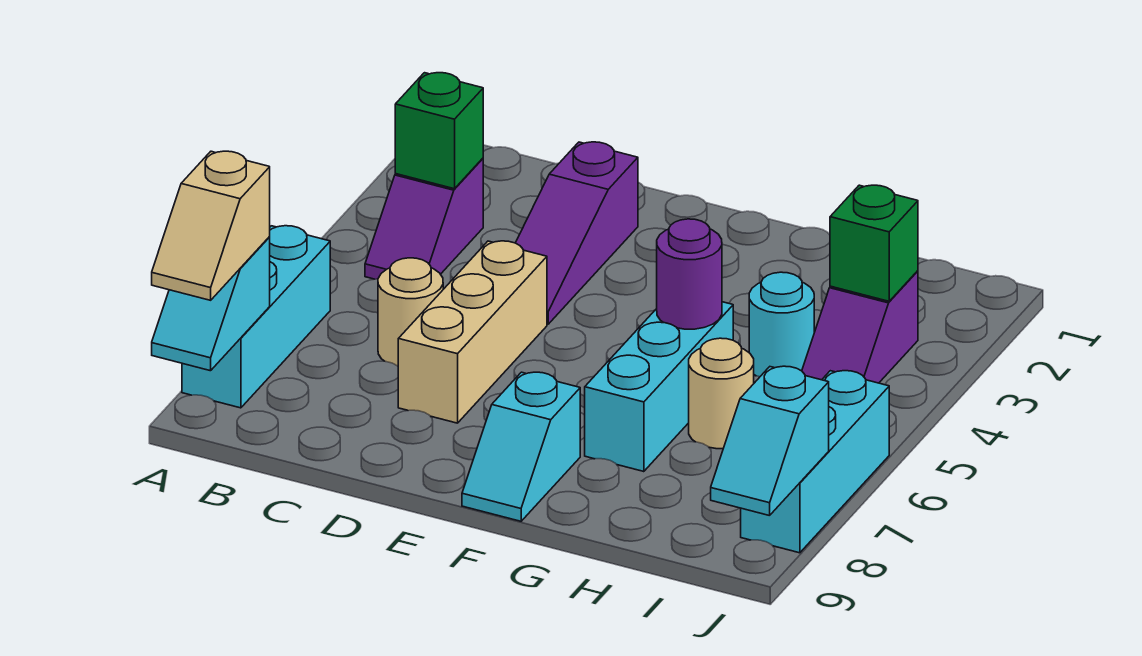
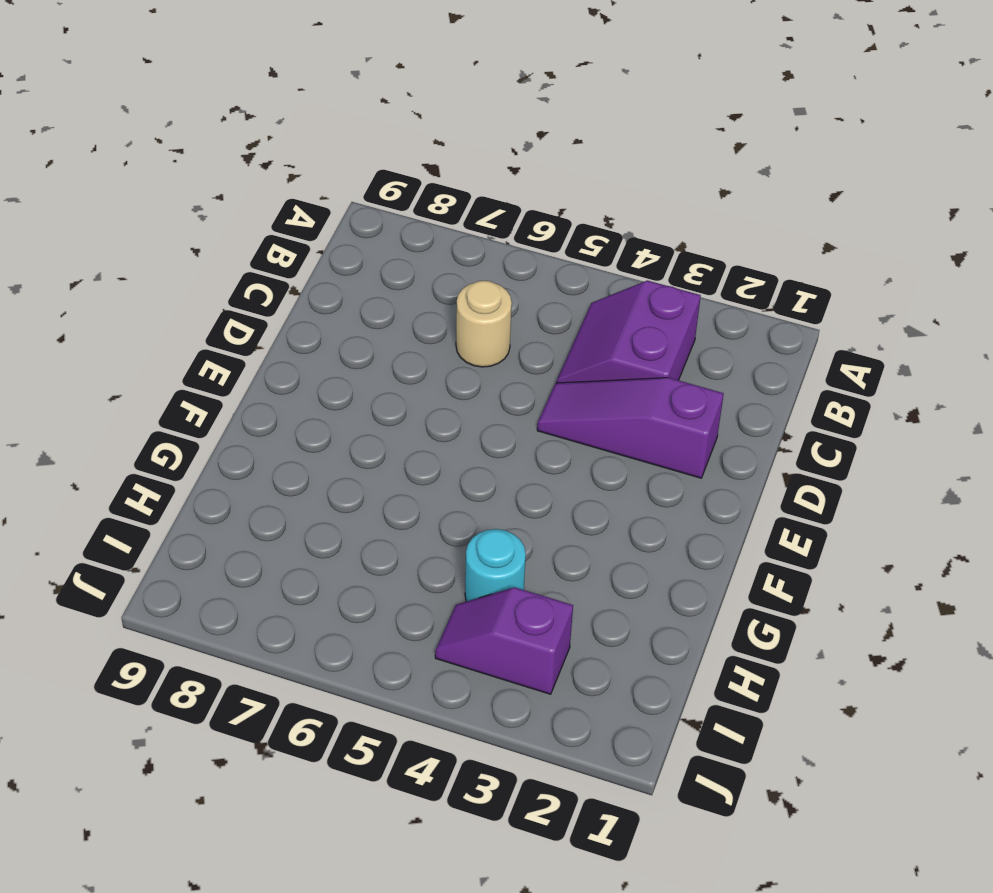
purple 2x2 slope [556,280,701,383] -> purple 1x2 slope [365,158,483,279]
none -> cyan 1x3 brick [182,226,330,408]
none -> tan 1x3 brick [398,241,547,423]
none -> cyan 1x2 slope [462,372,580,521]

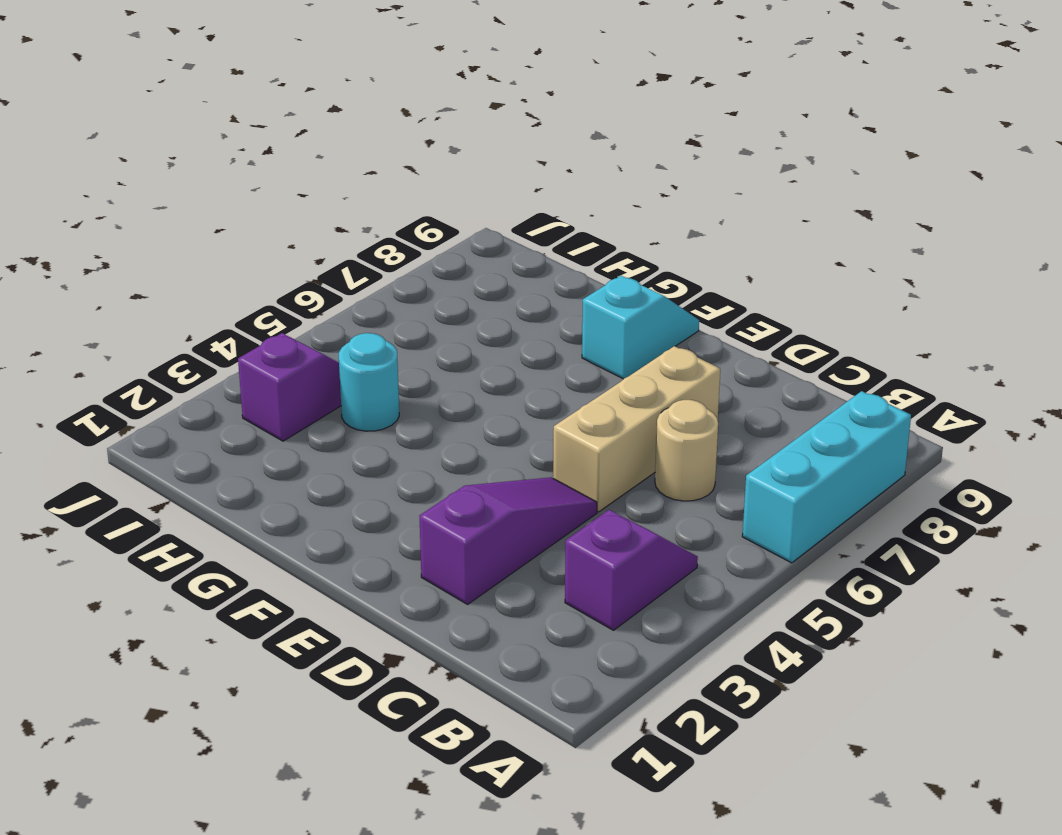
none -> cyan 1x3 brick [585,302,733,472]
none -> tan 1x1 round brick [689,338,754,449]
none -> cyan 1x3 brick [741,371,889,553]

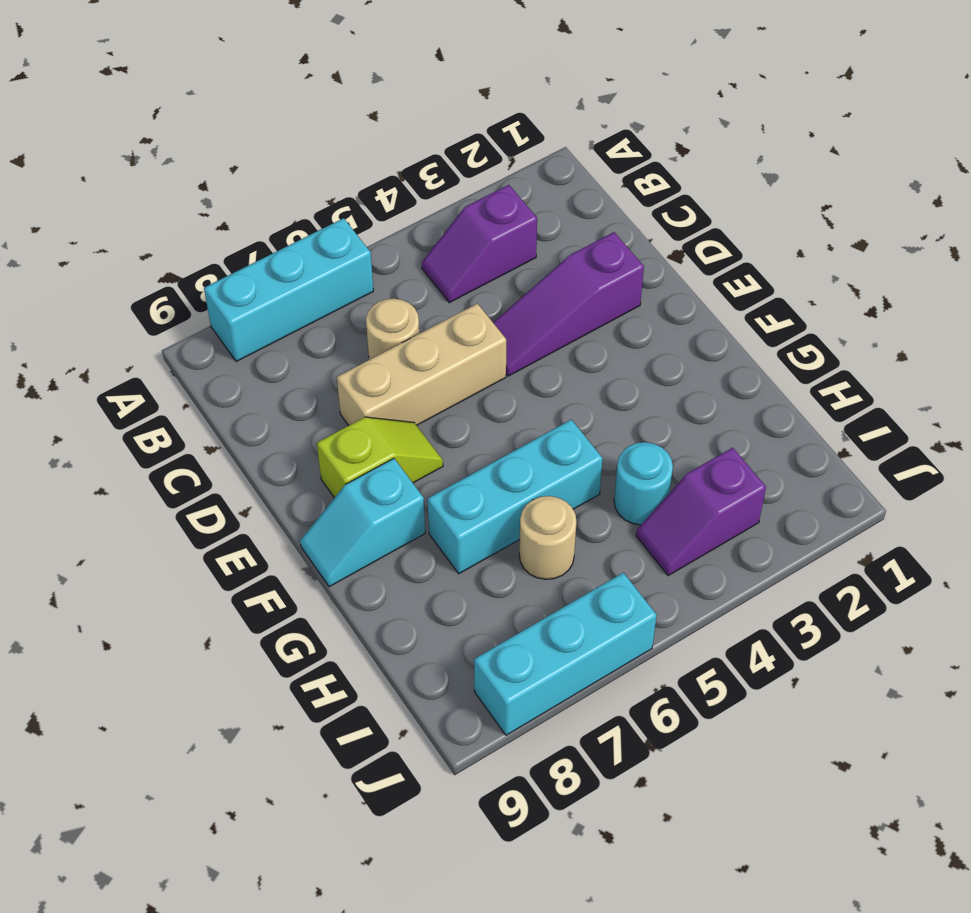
lime 1x2 slope [317,417,443,498] -> none
none -> cyan 1x2 slope [152,237,270,371]
none -> green 1x1 brick [395,73,483,189]
none -> purple 1x1 round brick [657,219,722,329]

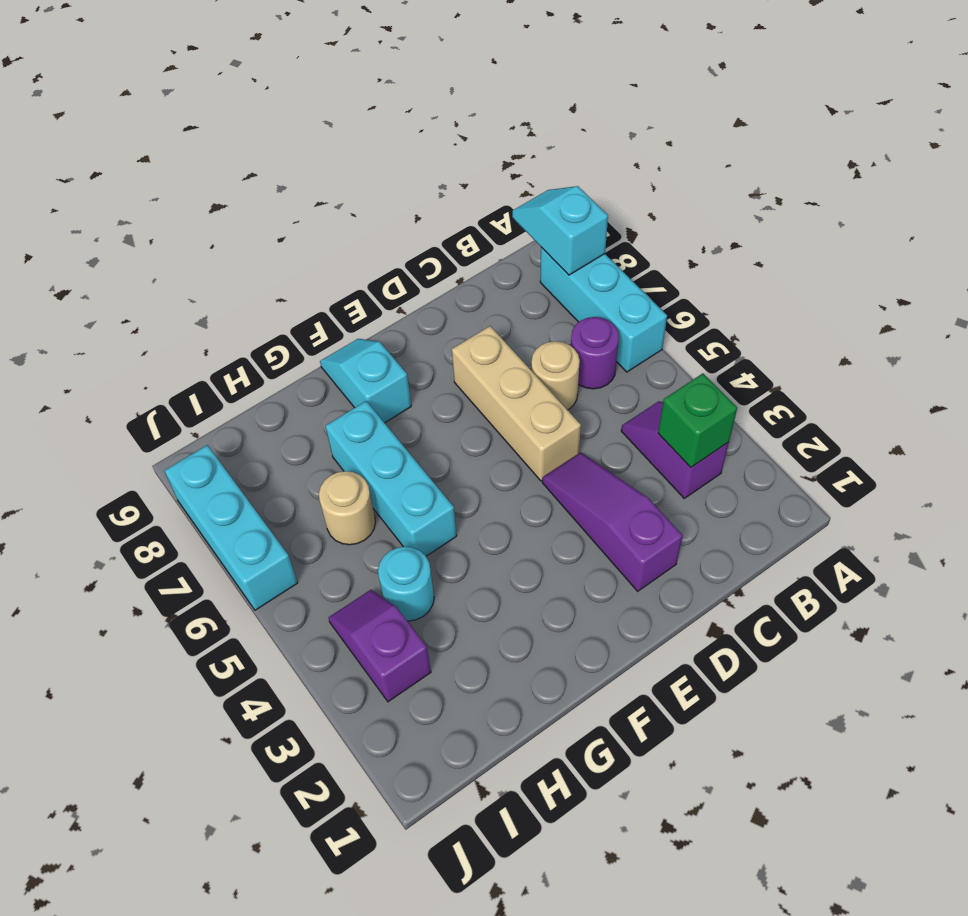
purple 1x1 round brick [571,317,619,389] -> purple 1x1 round brick moved to [657,219,722,329]
none -> green 1x1 brick [830,185,918,301]
none -> cyan 1x2 slope [711,366,829,516]
none -> tan 1x2 slope [152,151,270,300]

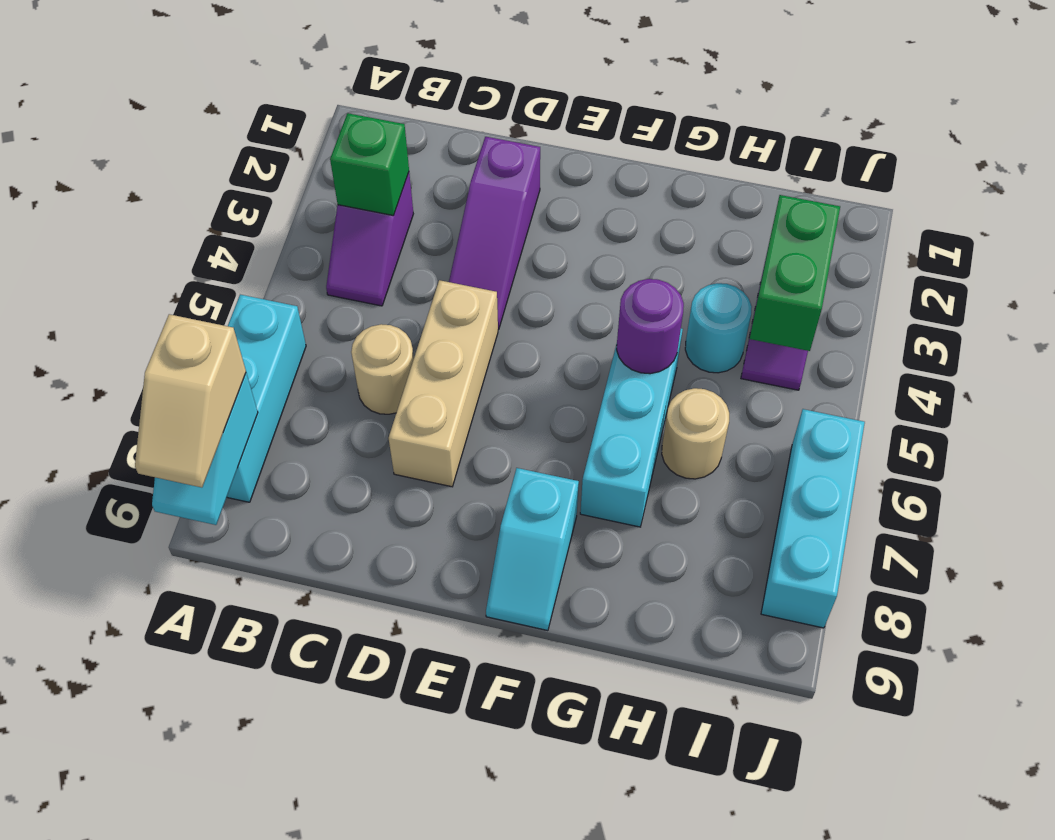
green 1x2 brick [749,195,840,351] -> green 1x1 brick [830,185,918,301]
none -> cyan 1x2 slope [711,366,829,516]

